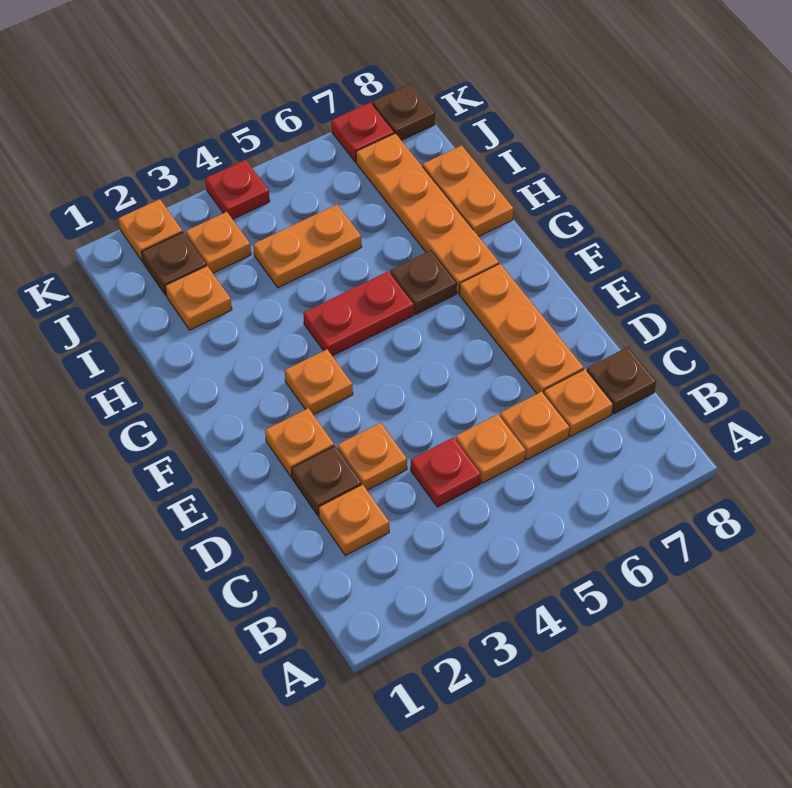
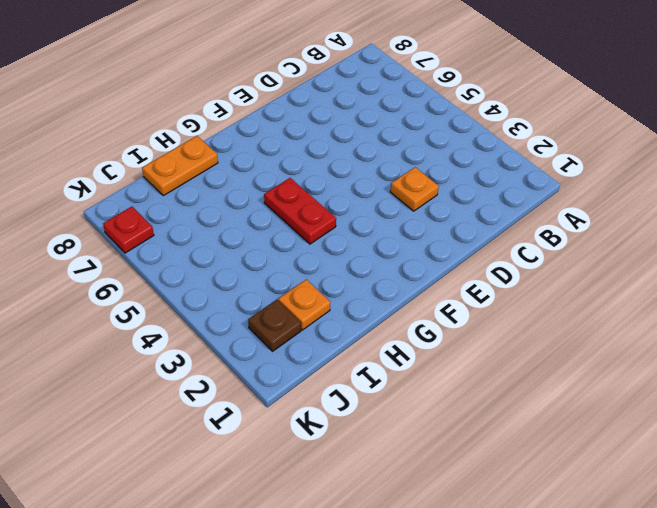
none -> orange 1x1 plate [319,484,389,556]
none -> red 1x1 plate [411,437,481,507]
none -> orange 1x1 plate [456,414,526,483]

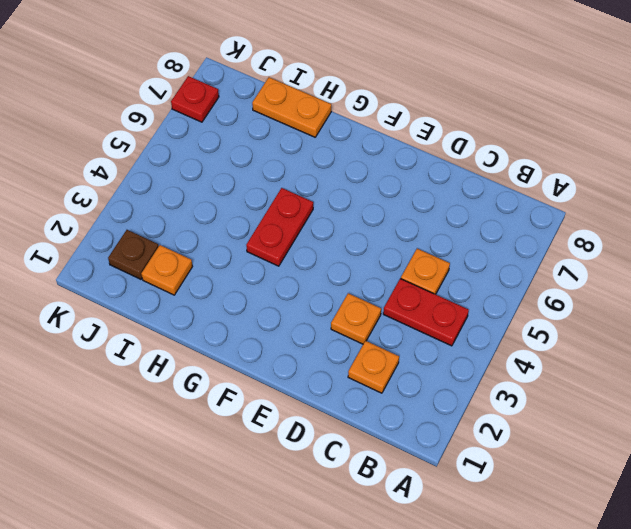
red 1x2 plate [383,279,469,346] -> red 1x1 plate [411,437,481,507]
none -> orange 1x1 plate [500,392,570,460]
none -> orange 1x1 plate [544,369,613,436]
none -> brown 1x1 plate [587,347,656,414]

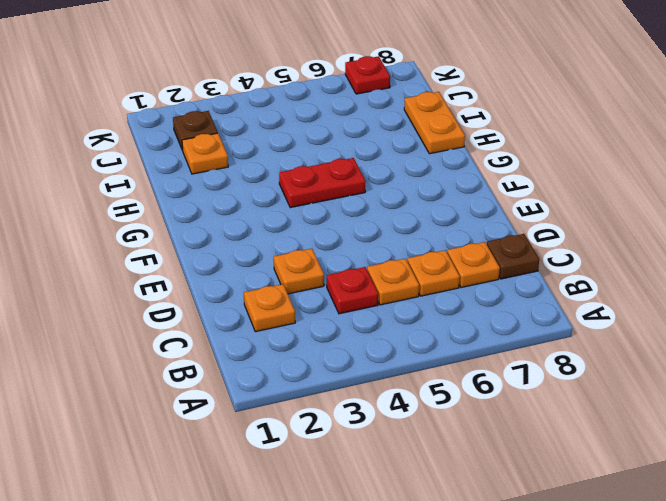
none -> brown 1x1 plate [292,446,361,516]
none -> orange 1x3 plate [460,264,584,394]
none -> orange 1x1 plate [265,408,334,477]

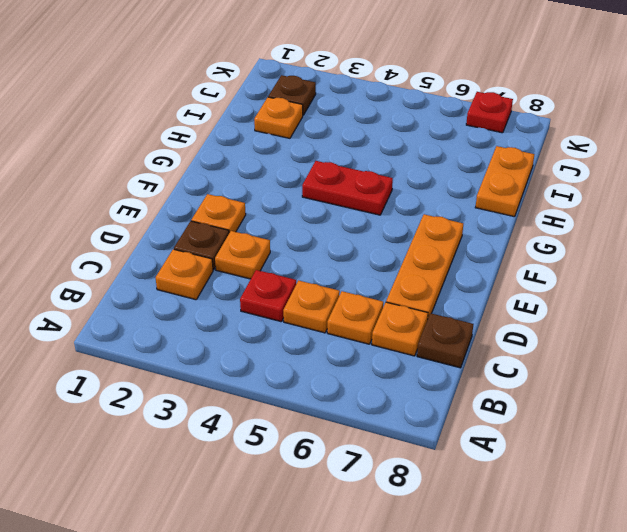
none -> orange 1x1 plate [285,349,353,415]
none -> brown 1x1 plate [390,251,457,314]
none -> orange 1x4 plate [356,133,499,293]

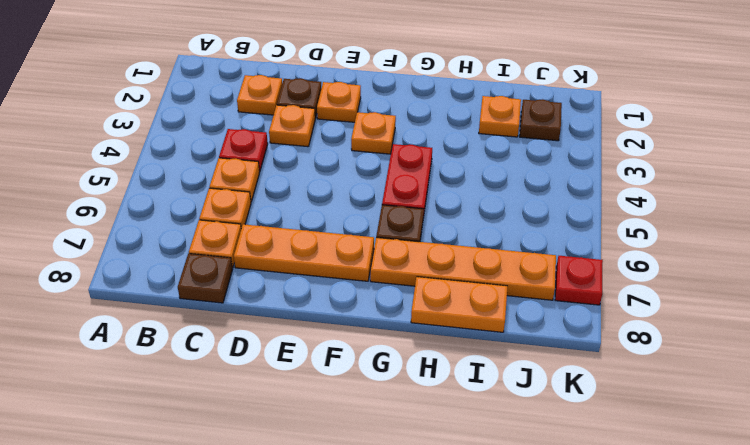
none -> orange 1x2 plate [253,205,361,288]
none -> orange 1x1 plate [186,212,251,273]
none -> orange 1x1 plate [119,199,182,262]

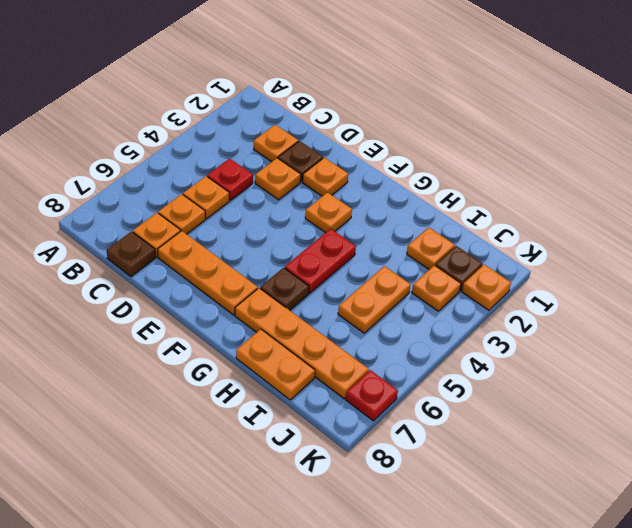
none -> red 1x1 plate [205,160,270,219]
none -> brown 1x1 plate [373,84,435,140]

